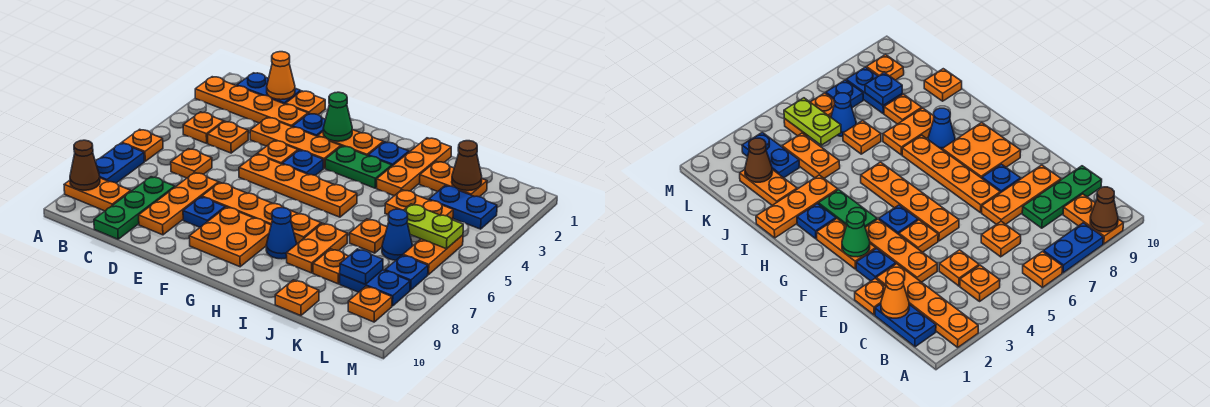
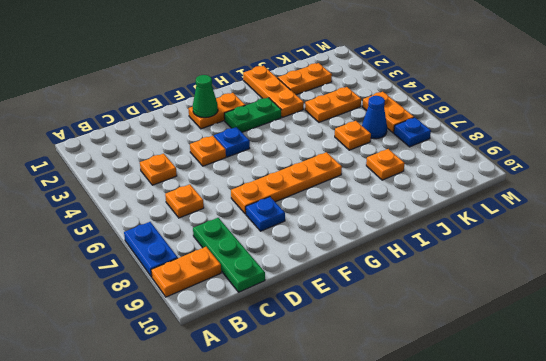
none -> orange 1x4 plate [195,77,308,127]
none -> orange 1x1 plate [122,129,163,161]
none -> blue 1x2 plate [237,73,301,104]
none -> orange 1x1 plate [183,112,224,143]

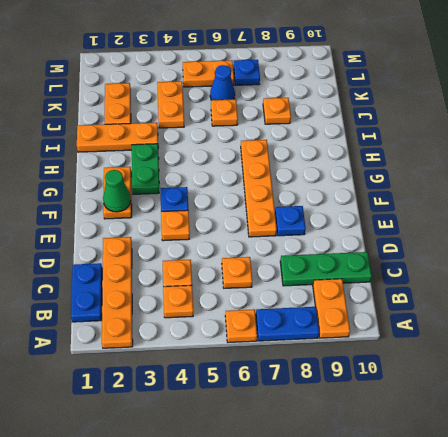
none -> orange 1x1 plate [285,91,325,115]
none -> orange 1x3 plate [250,117,341,168]
none -> orange 1x3 plate [139,172,219,235]
none -> blue 1x1 plate [293,113,325,136]

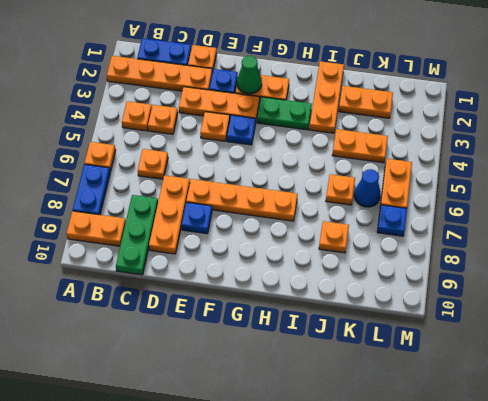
none -> orange 1x4 plate [239,154,357,217]
none -> orange 2x2 plate [189,207,271,267]
none -> blue 1x1 plate [368,142,409,166]
none -> blue 1x1 cone [266,208,297,259]

